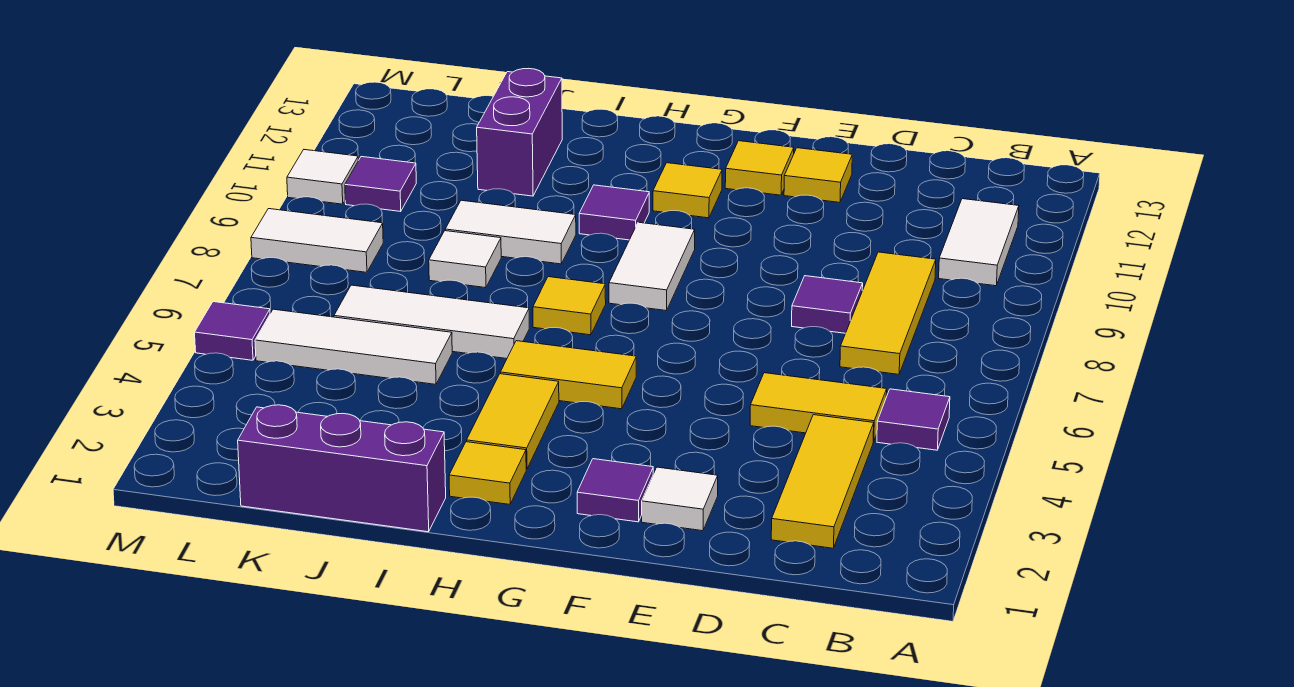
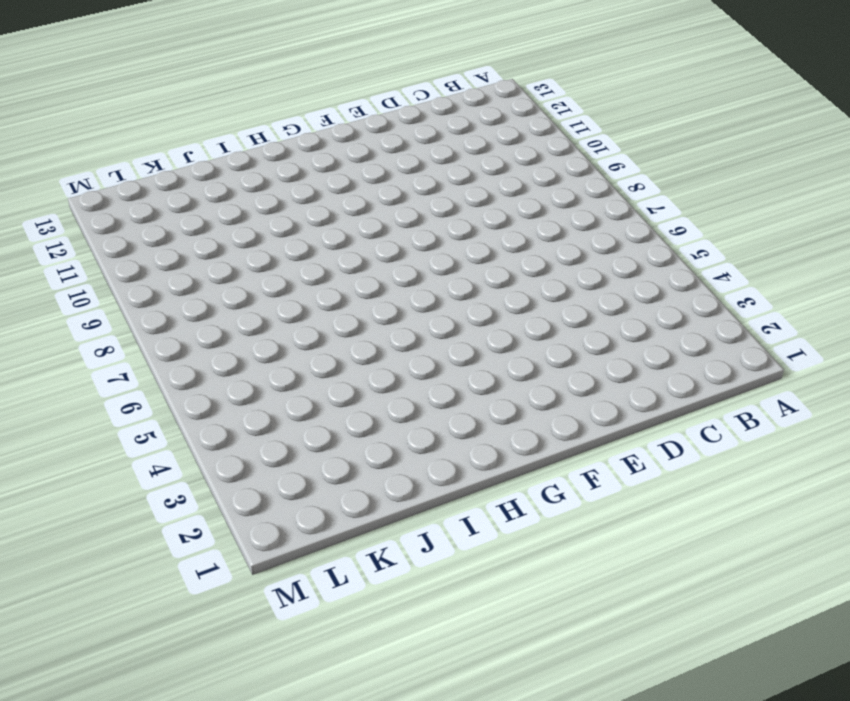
none -> purple 1x1 tile [877,389,950,450]
none -> white 1x2 tile [939,199,1019,286]
none -> yellow 1x3 tile [771,415,874,548]

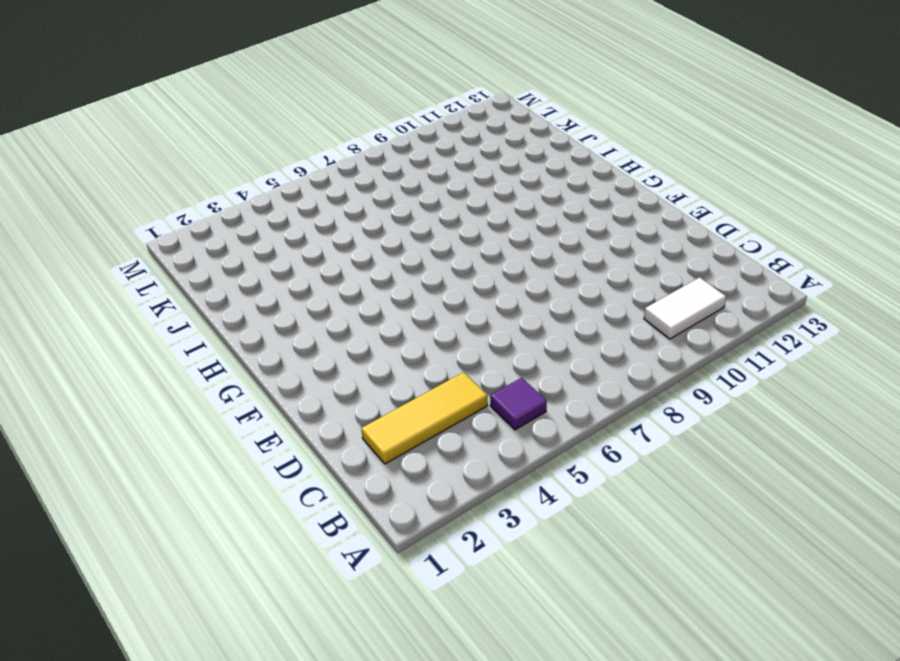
none -> yellow 1x2 tile [750,373,887,442]
none -> yellow 1x3 tile [840,252,936,374]
none -> purple 1x1 tile [792,276,863,333]

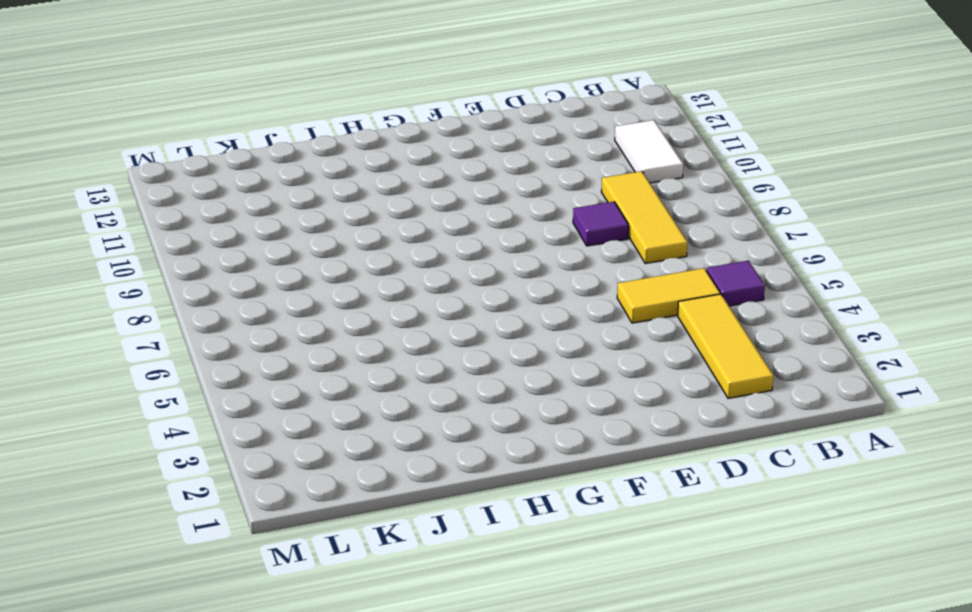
none -> white 1x1 tile [642,467,718,531]
none -> yellow 1x1 tile [784,148,852,202]
none -> purple 1x1 tile [577,459,653,522]

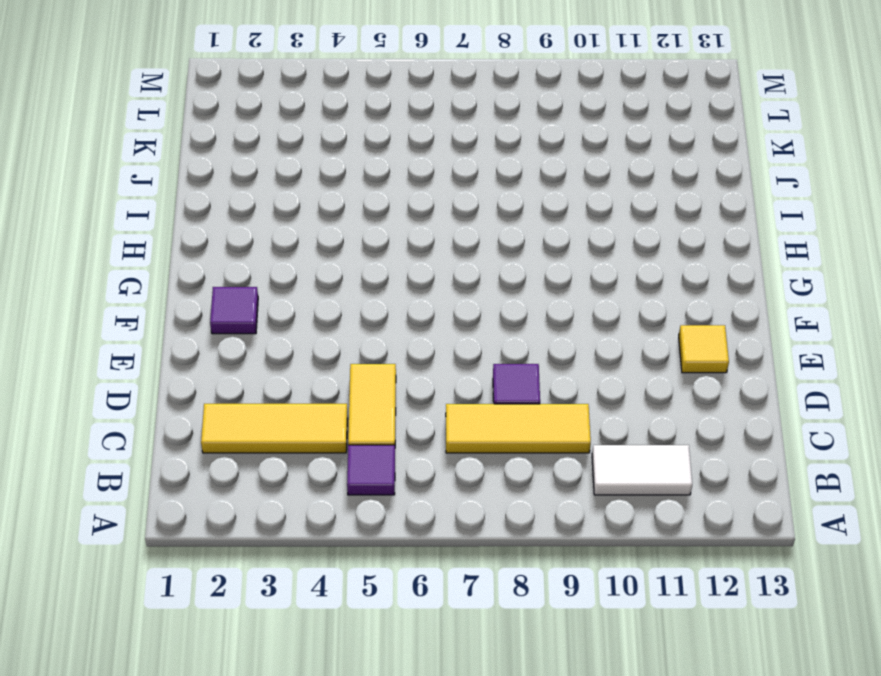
none -> white 1x1 tile [642,467,718,531]
none -> yellow 1x1 tile [725,141,794,195]
none -> yellow 1x2 tile [500,341,636,409]

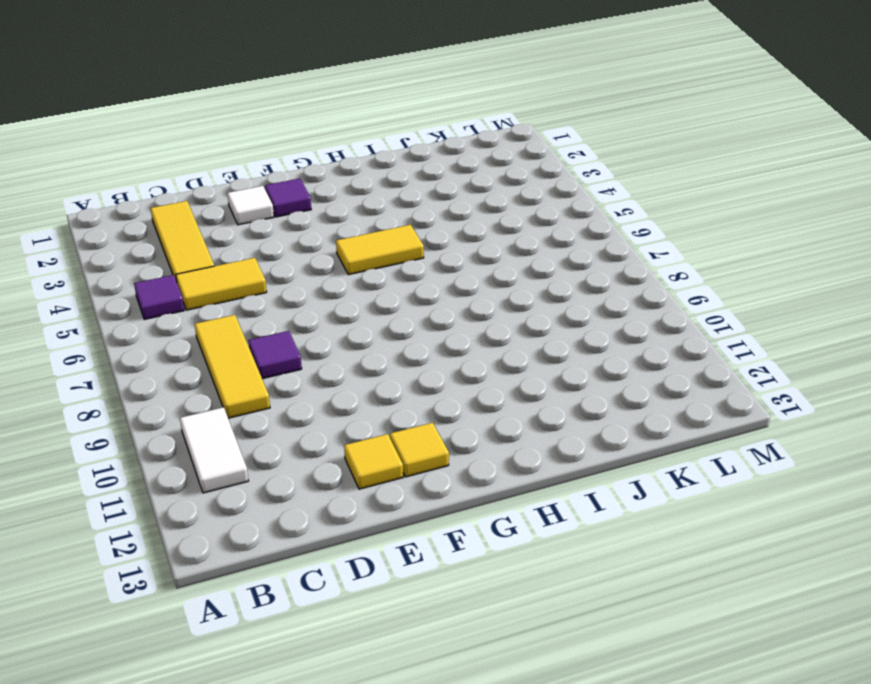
none -> white 1x2 tile [609,222,695,311]
none -> yellow 1x1 tile [653,163,722,218]
none -> yellow 1x1 tile [449,442,526,504]

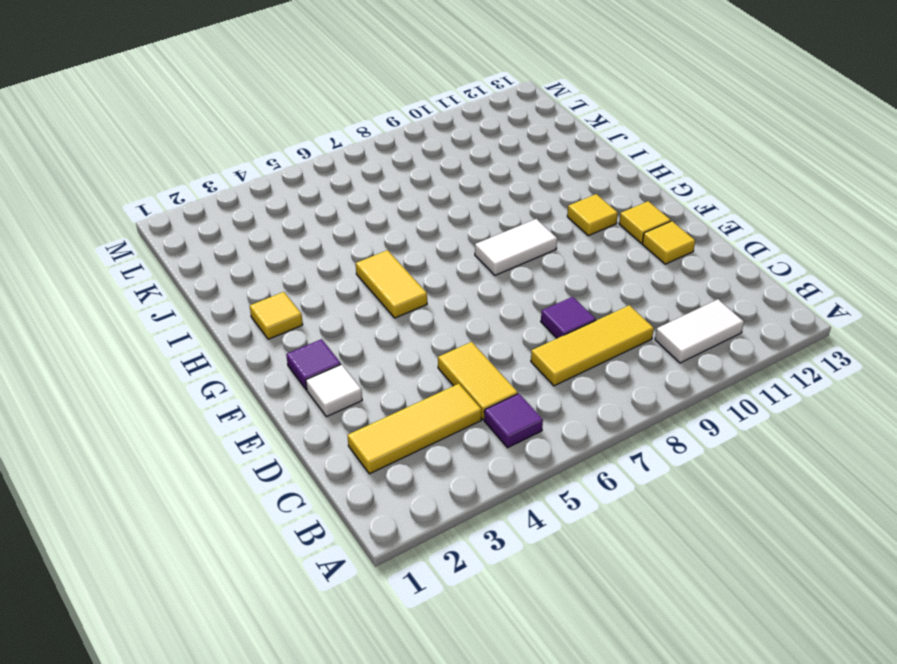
none -> yellow 1x2 tile [467,374,559,469]
none -> yellow 1x1 tile [533,277,606,335]
none -> purple 1x1 tile [579,185,649,240]

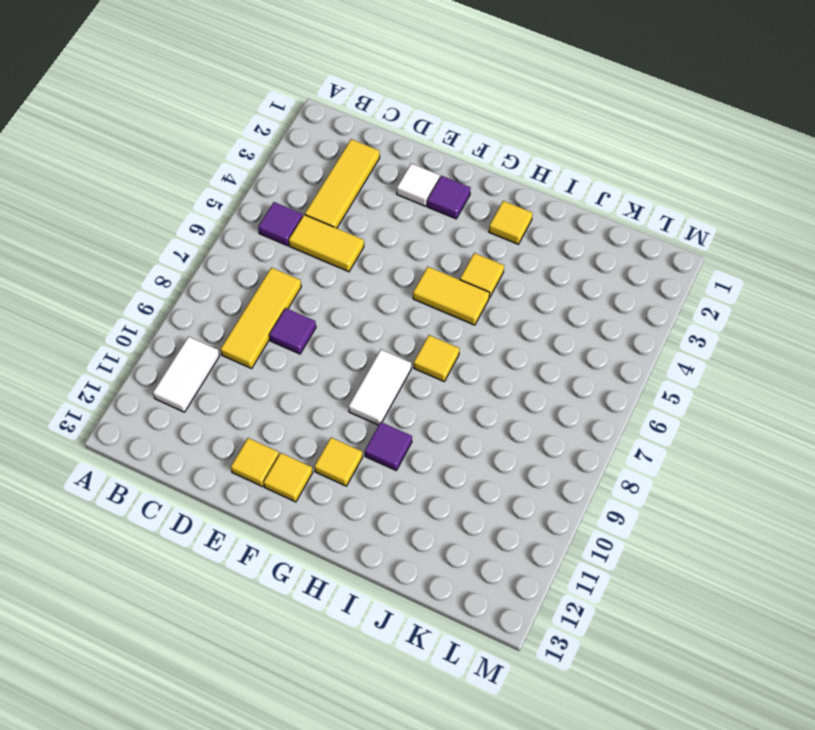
yellow 1x1 tile [460,253,504,297] -> yellow 1x2 tile [467,374,559,469]
none -> purple 1x3 brick [238,405,446,532]
none -> white 1x3 tile [334,285,529,359]
none -> white 1x2 tile [445,200,576,264]

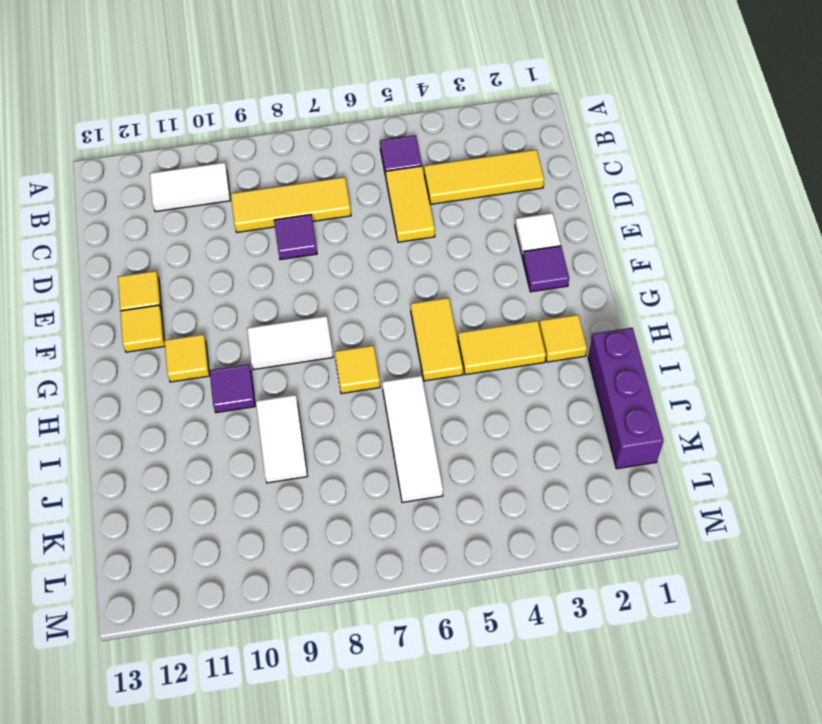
none -> white 1x3 tile [255,309,452,384]
none -> white 1x1 tile [429,231,501,288]
none -> purple 1x2 brick [477,68,562,196]

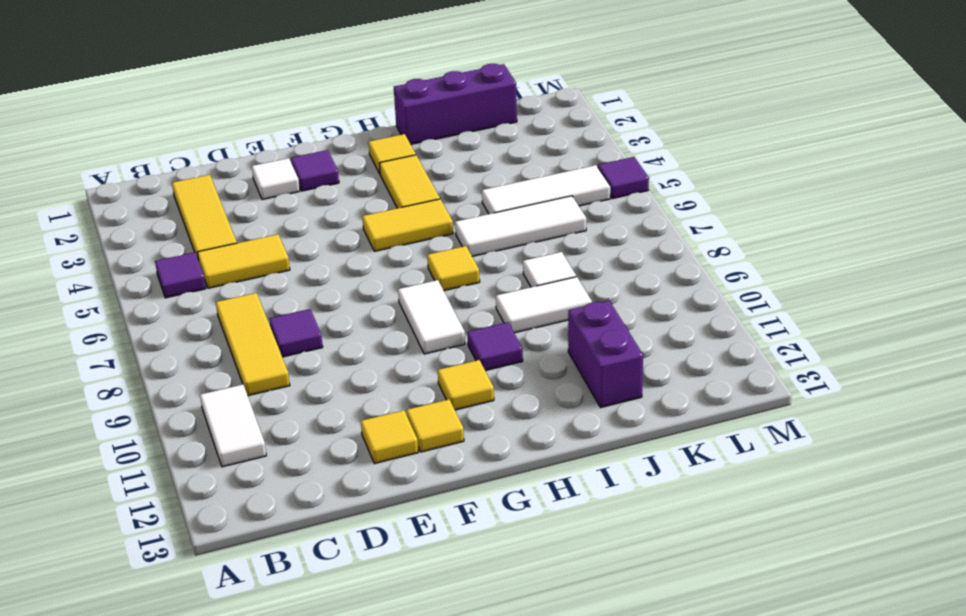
none -> white 1x2 tile [251,209,383,272]
none -> purple 1x1 tile [345,157,416,212]
none -> white 1x1 tile [287,150,358,204]

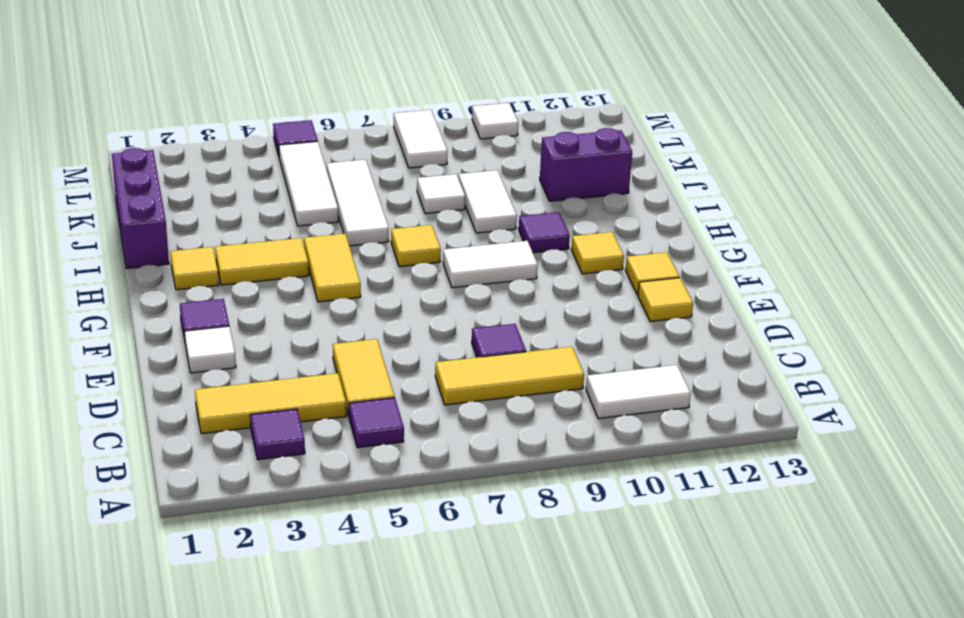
purple 1x1 tile [250,409,305,460] -> purple 1x1 tile moved to [345,157,416,212]

